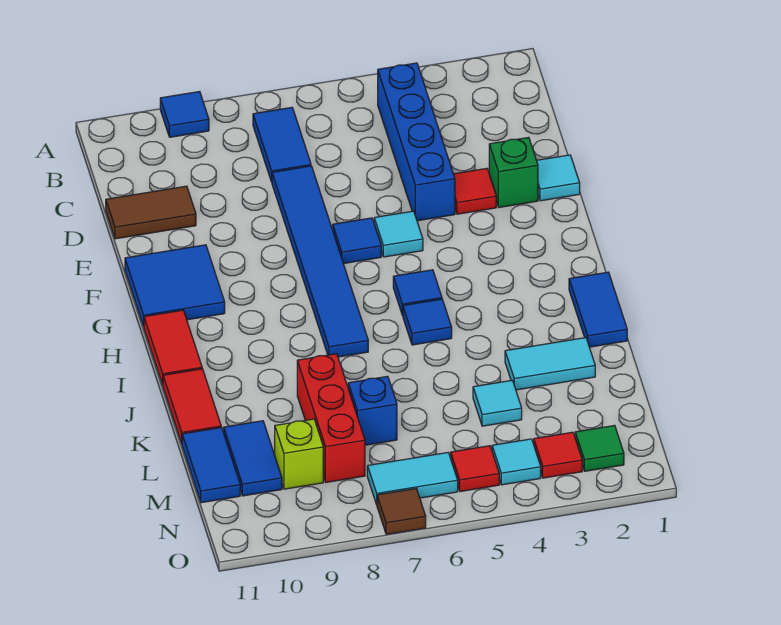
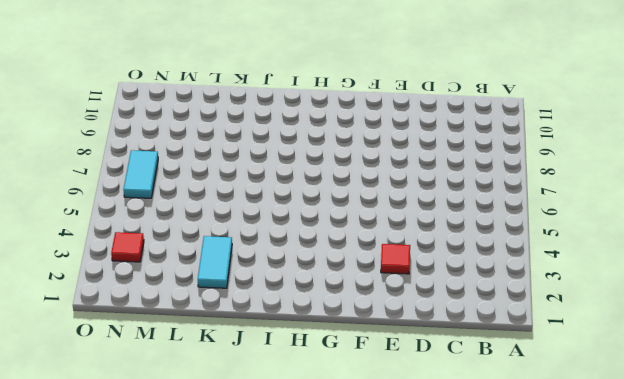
none -> blue 1x1 tile [160,92,209,137]
none -> blue 1x4 brick [378,63,455,221]
none -> blue 1x2 tile [253,107,311,182]

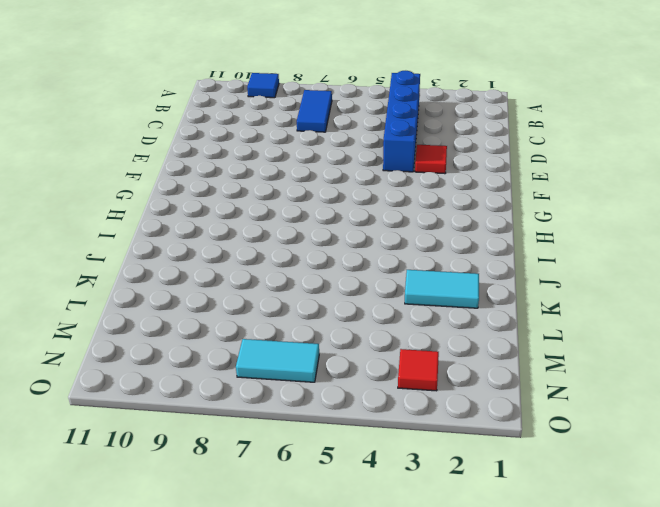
none -> blue 1x6 tile [272,166,368,357]
none -> brown 1x2 tile [106,186,196,239]
none -> cyan 1x1 tile [537,155,580,201]

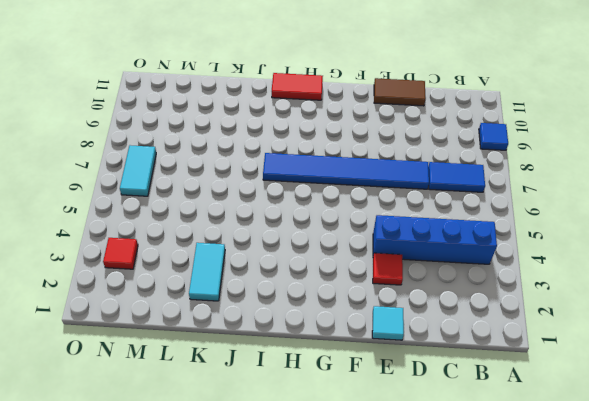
brown 1x2 tile [374,78,426,106] -> brown 1x2 tile turned to [106,186,196,239]
none -> green 1x1 brick [489,137,538,207]
none -> cyan 1x1 tile [374,211,423,257]
none -> blue 1x1 tile [333,218,381,264]

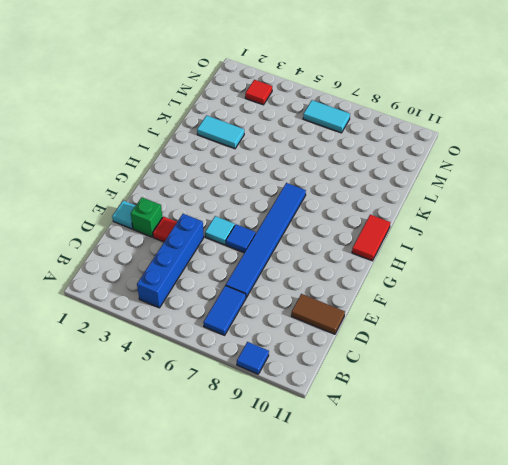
none -> blue 2x2 tile [125,245,225,326]
none -> blue 1x1 tile [393,270,442,315]
none -> blue 1x2 tile [569,272,627,347]

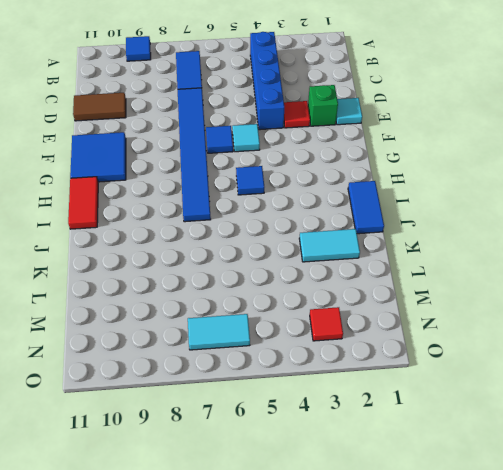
none -> blue 1x1 tile [403,299,452,345]
none -> red 1x2 tile [163,369,221,443]
none -> red 1x3 brick [297,354,365,482]

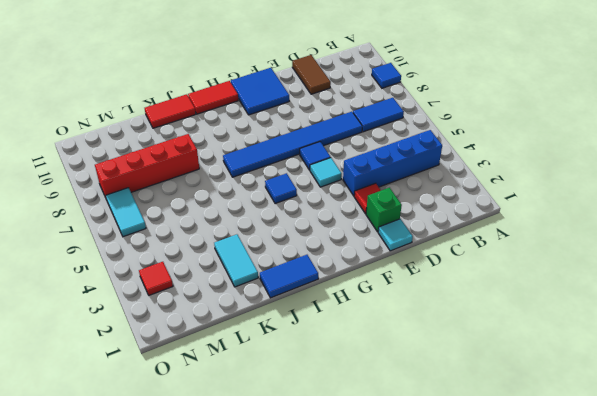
red 1x4 brick [95,134,199,200] -> red 1x3 brick [297,354,365,482]
none -> blue 1x1 tile [403,299,452,345]
none -> cyan 1x1 tile [473,380,522,426]
none -> blue 1x1 brick [348,376,397,445]

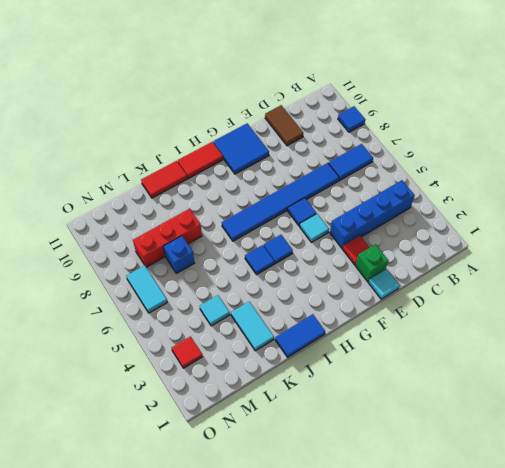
none -> blue 1x2 tile [224,421,282,496]
none -> blue 1x2 tile [182,427,240,503]
none -> lime 1x1 brick [275,419,323,489]

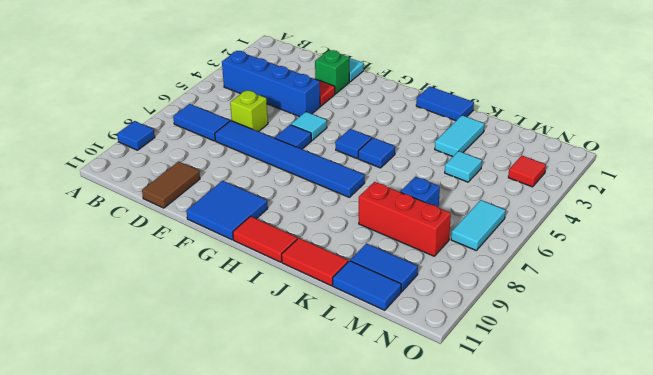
lime 1x1 brick [230,90,268,132] -> lime 1x1 brick moved to [275,419,323,489]
none -> green 1x1 tile [575,425,624,471]
none -> cyan 1x1 tile [492,439,541,485]
none -> red 1x1 tile [451,446,499,492]

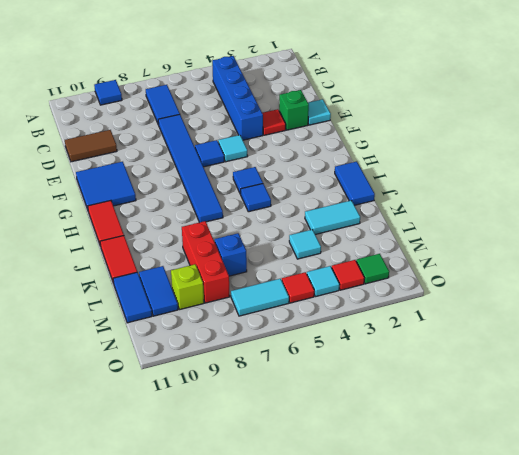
none -> brown 1x1 tile [377,489,426,534]

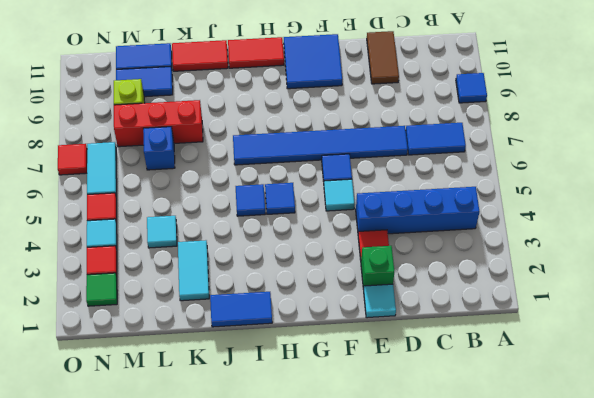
red 1x1 tile [58,144,87,175] -> brown 1x1 tile [377,489,426,534]

